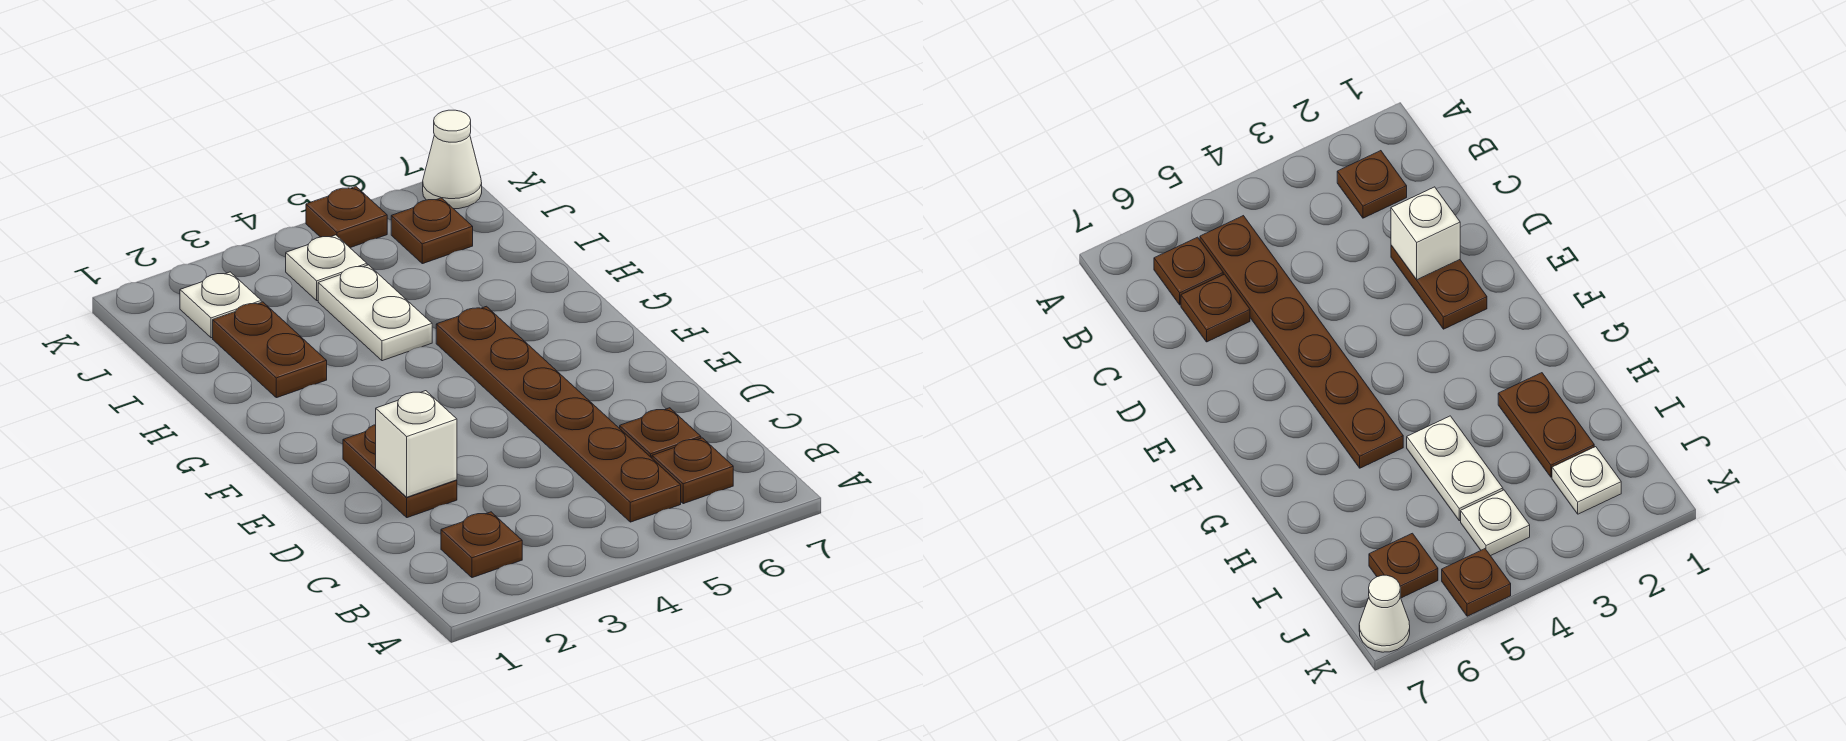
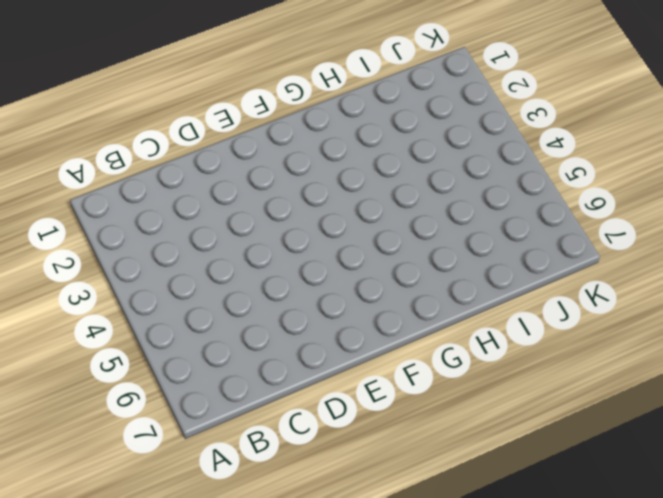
none -> brown 1x1 plate [441,512,522,578]
none -> brown 1x6 plate [436,306,681,522]
none -> brown 1x1 plate [652,438,733,504]

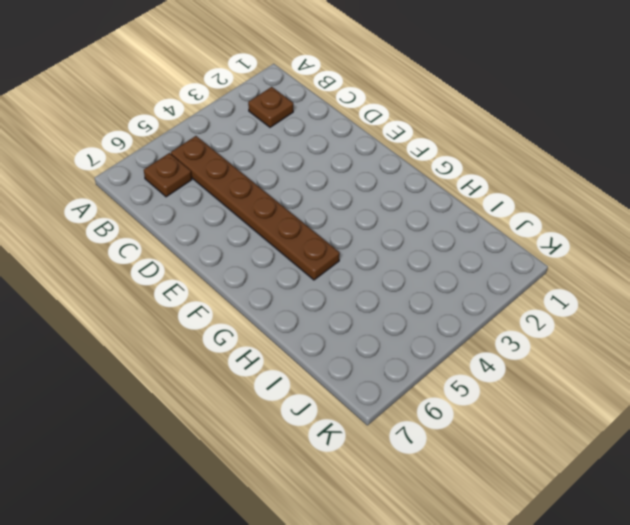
none -> brown 1x1 plate [620,408,701,458]
none -> brown 1x2 plate [343,425,457,518]
none -> brown 1x2 plate [213,302,327,398]

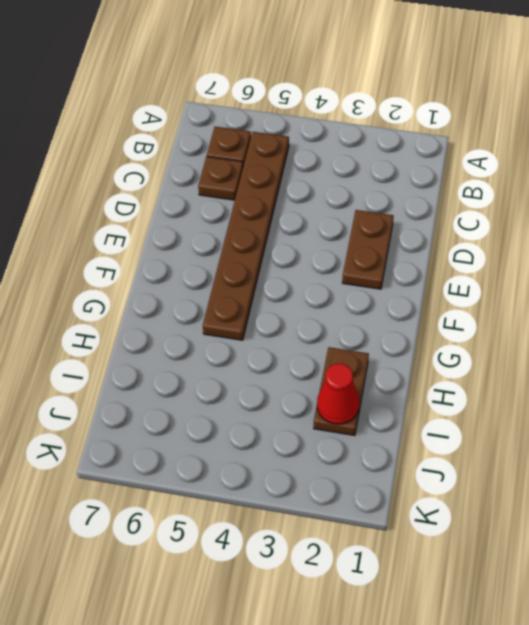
red 1x1 cone [317,363,359,424] -> none
none -> brown 1x1 plate [441,512,522,578]
none -> white 1x2 plate [318,265,432,361]
none -> white 1x1 plate [180,272,261,338]

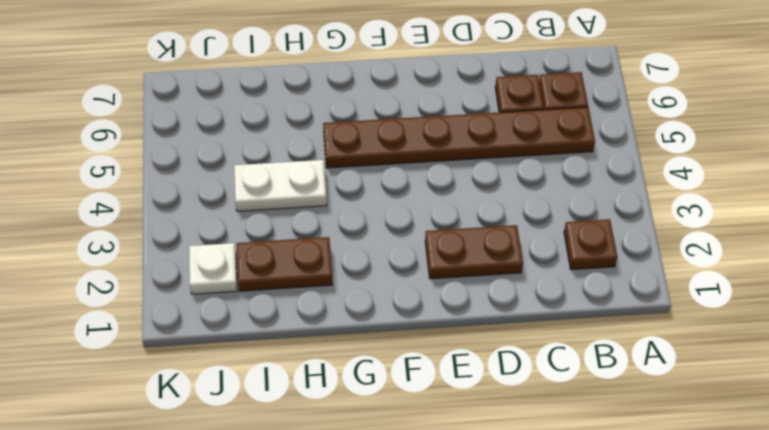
none -> white 1x1 plate [286,235,367,301]
none -> brown 1x1 plate [391,198,473,264]
none -> brown 1x1 plate [306,187,387,248]

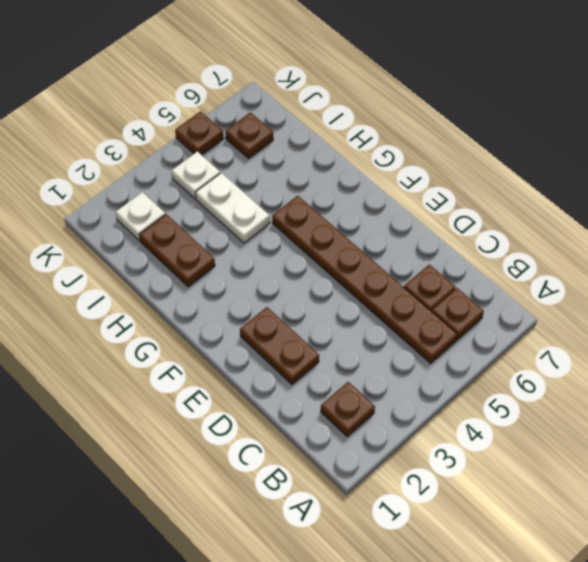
none -> white 1x1 cone [423,110,482,209]
none -> white 1x1 brick [376,391,457,497]

